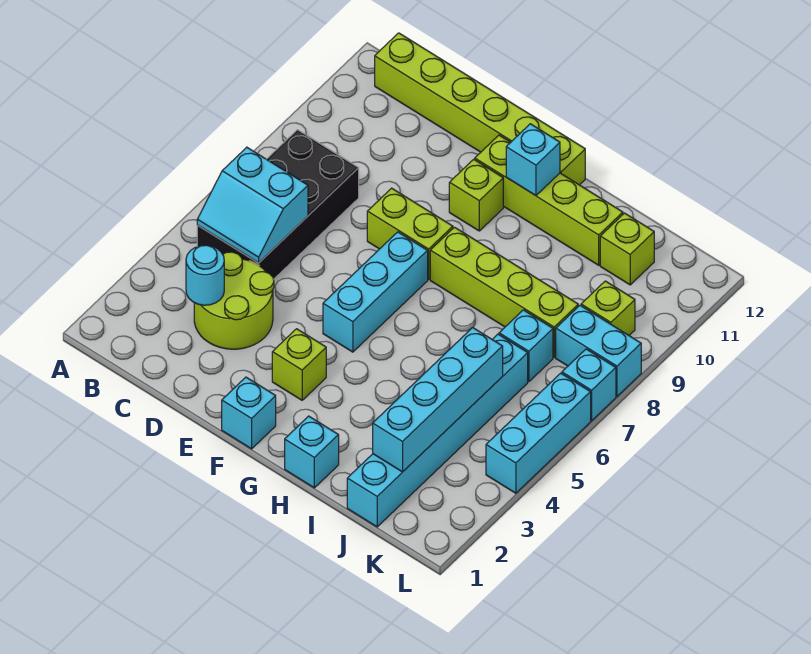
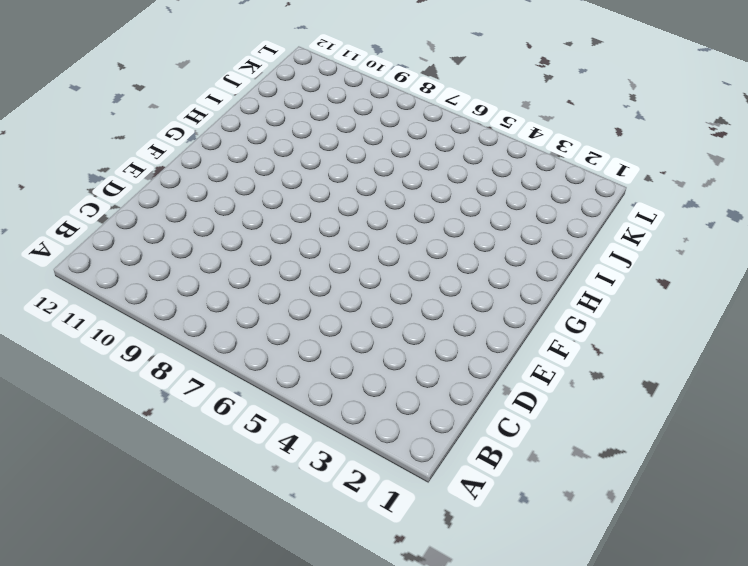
none -> black 2x4 brick [197,130,359,279]
none -> lime 1x6 brick [375,33,585,185]
none -> lime 2x2 round brick [194,252,274,349]

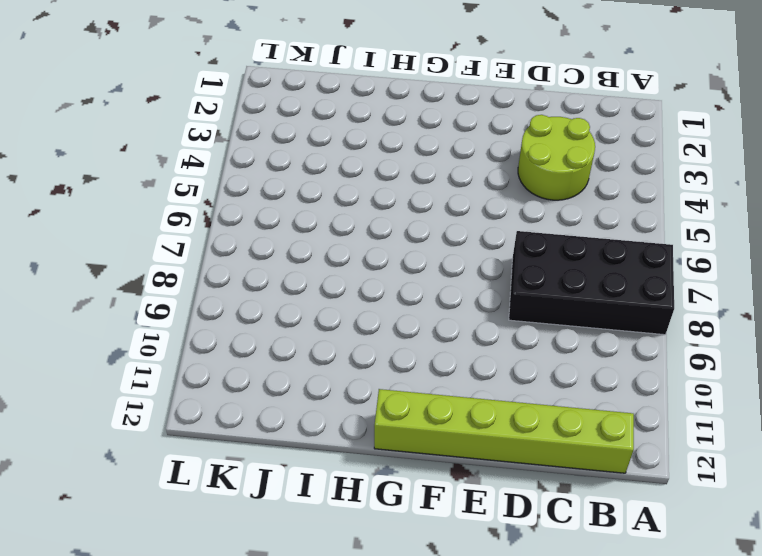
black 2x4 brick [509,231,674,335] -> black 2x4 brick turned to [197,130,359,279]
none -> lime 1x2 brick [367,188,453,279]
none -> cyan 1x1 brick [222,377,276,449]
none -> lime 1x1 brick [272,329,326,400]

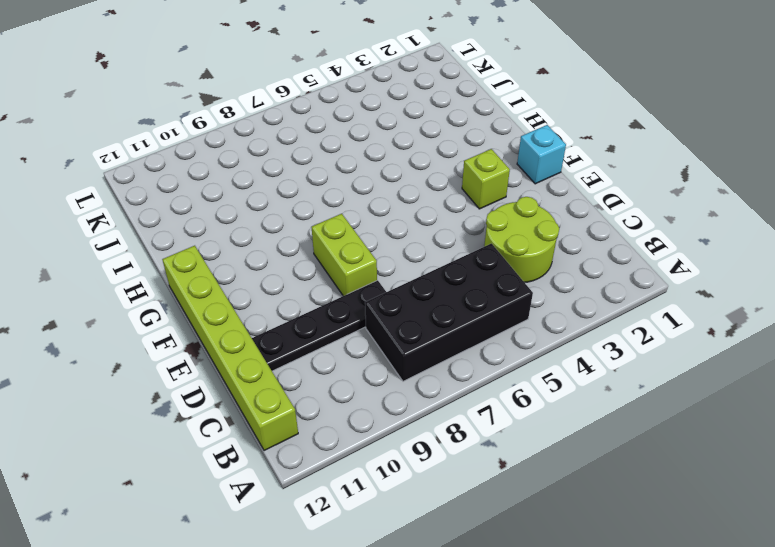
black 1x4 plate [252,280,386,371] -> none
none -> cyan 1x3 brick [323,232,428,352]
none -> lime 1x1 brick [449,159,503,231]
none -> lime 1x4 brick [475,135,623,265]

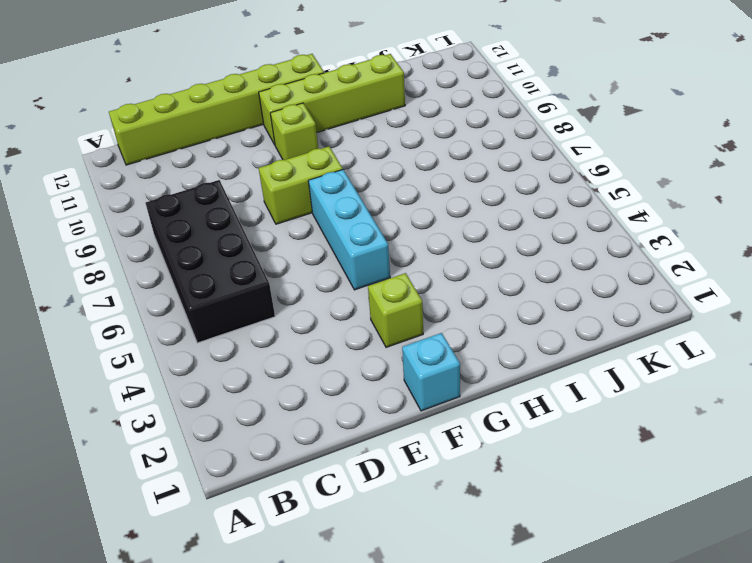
none -> lime 2x2 round brick [194,252,274,349]
none -> lime 1x4 brick [430,227,578,357]
none -> cyan 1x1 brick [285,416,339,488]

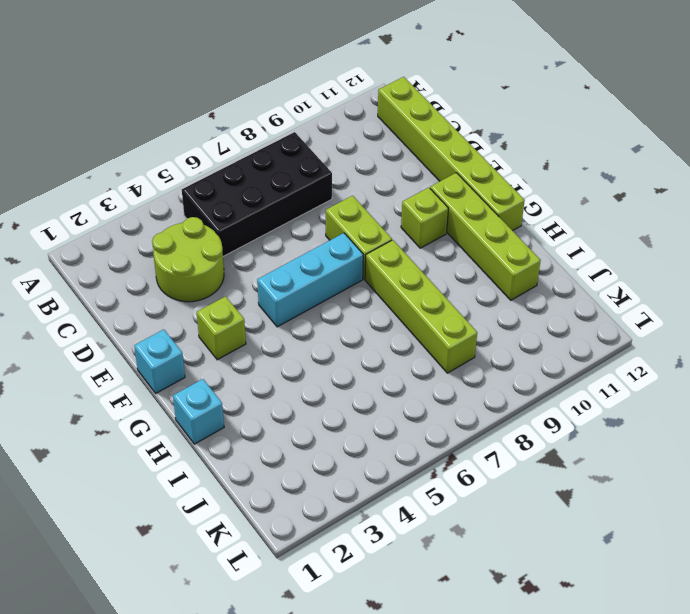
none -> cyan 1x6 brick [347,334,528,527]
none -> cyan 1x1 brick [499,310,553,382]
none -> lime 1x1 brick [600,213,654,285]

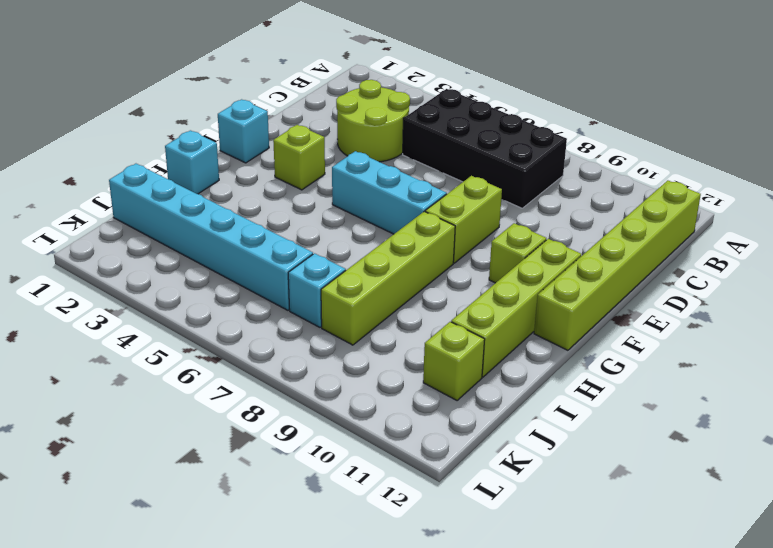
none -> cyan 1x2 brick [556,305,641,396]
none -> lime 1x1 brick [581,281,635,335]
none -> cyan 1x3 brick [486,373,591,493]

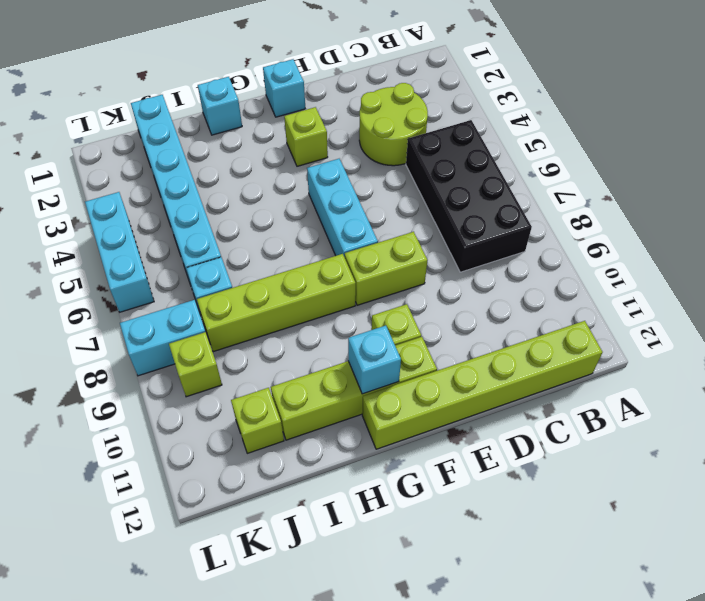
none -> cyan 1x1 brick [562,349,616,421]
none -> cyan 2x2 slope [197,147,308,263]
none -> cyan 1x1 round brick [186,245,224,305]

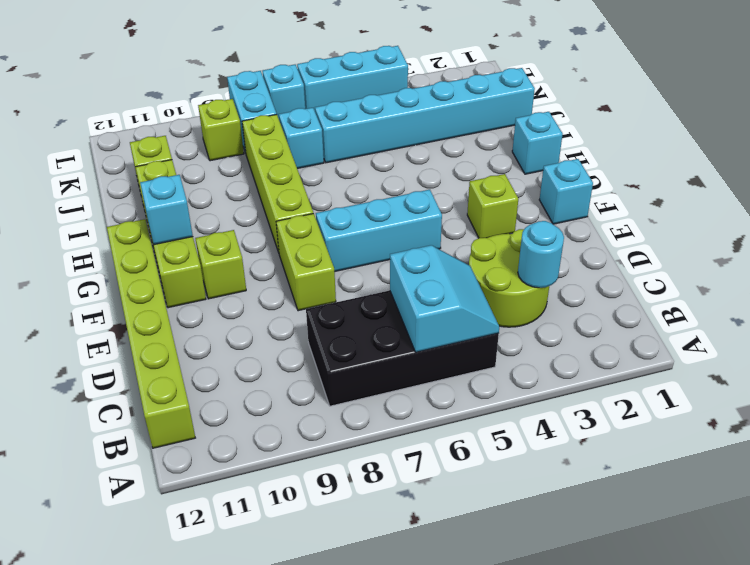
none -> cyan 1x4 brick [373,328,503,472]

